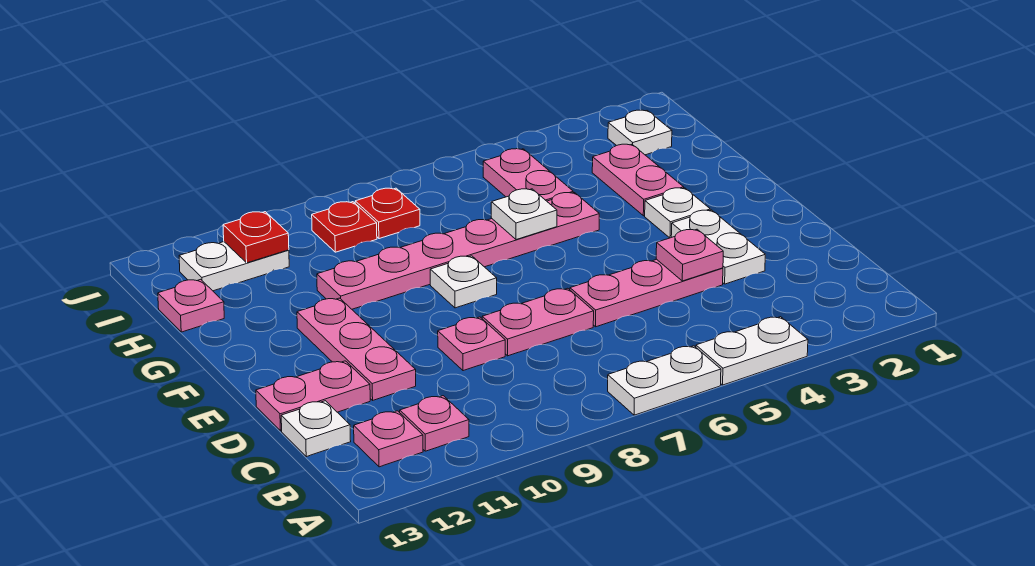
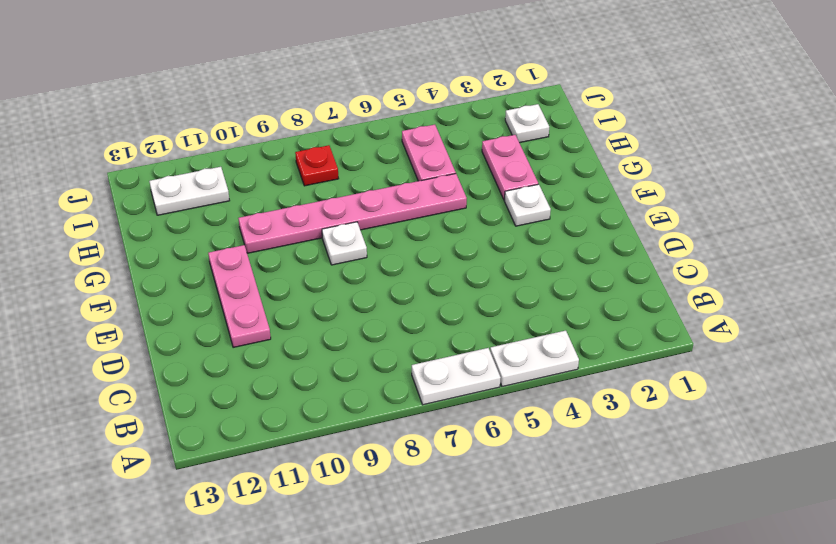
none -> pink 1x1 plate [400,396,469,451]
none -> pink 1x1 plate [354,411,423,467]
none -> white 1x1 plate [281,401,351,457]

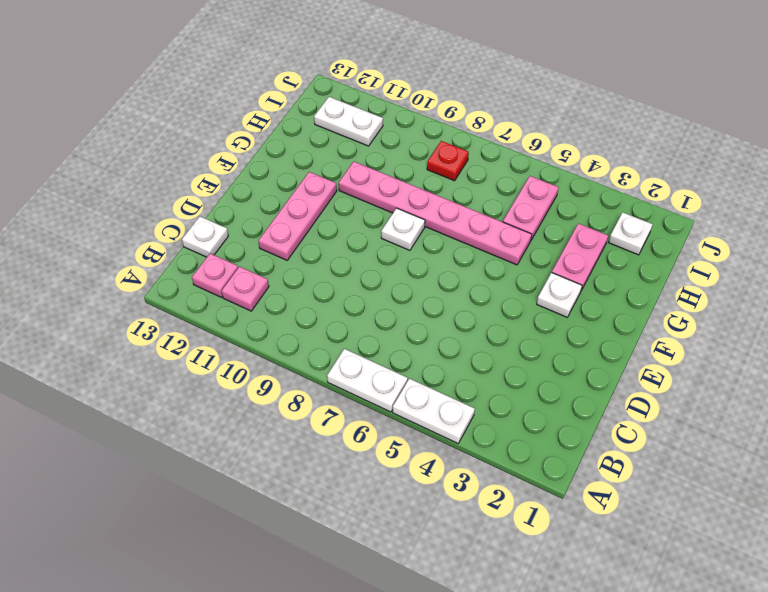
none -> white 1x2 plate [671,210,765,284]
none -> pink 1x3 plate [570,259,723,327]
none -> pink 1x2 plate [482,288,594,356]

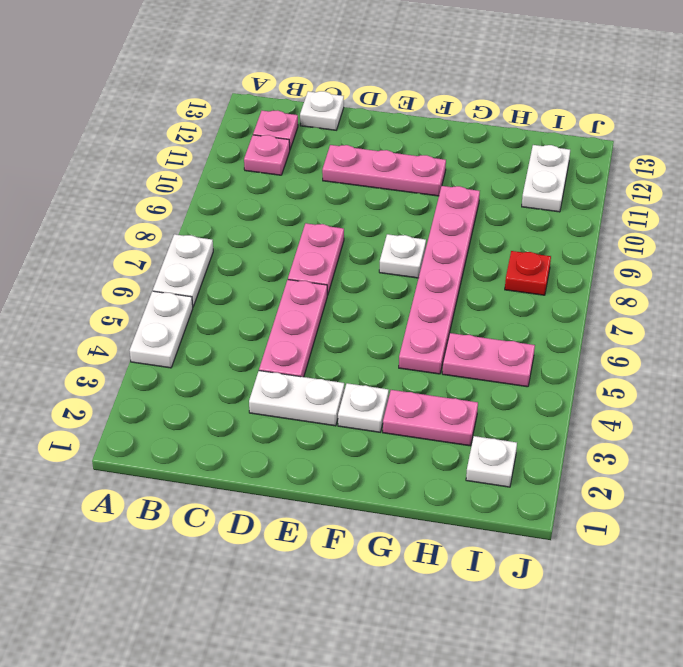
none -> pink 1x1 plate [438,317,505,371]
none -> pink 1x2 plate [256,361,370,431]
none -> pink 1x1 plate [158,279,224,332]

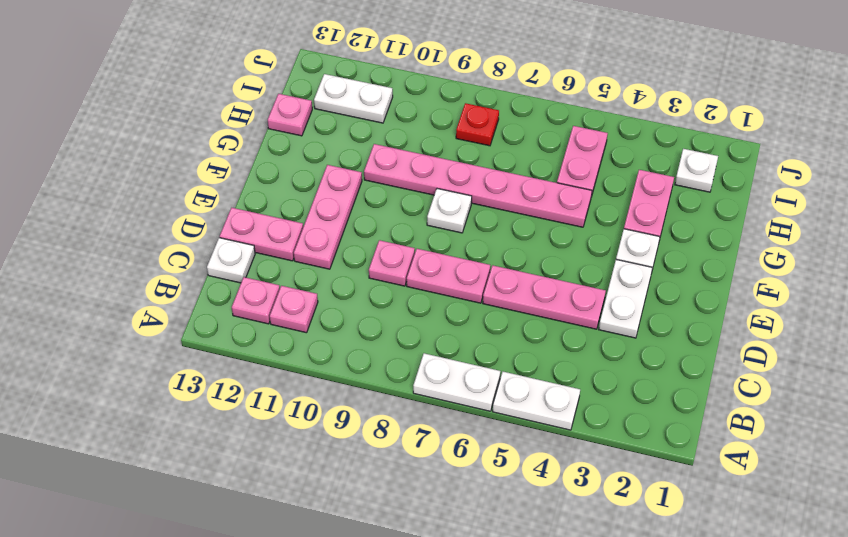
none -> red 1x1 plate [312,202,377,252]
none -> pink 1x1 plate [656,229,723,281]
none -> white 1x1 plate [491,189,557,240]

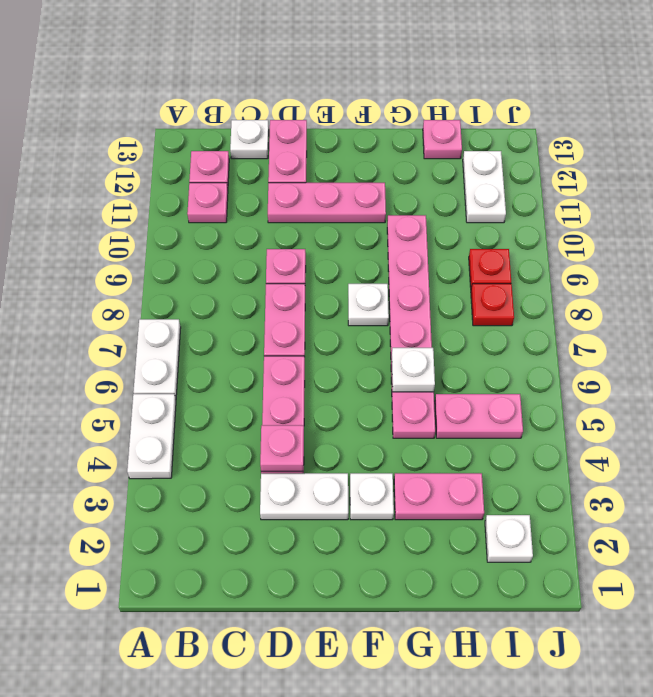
none -> red 1x1 plate [223,212,289,263]

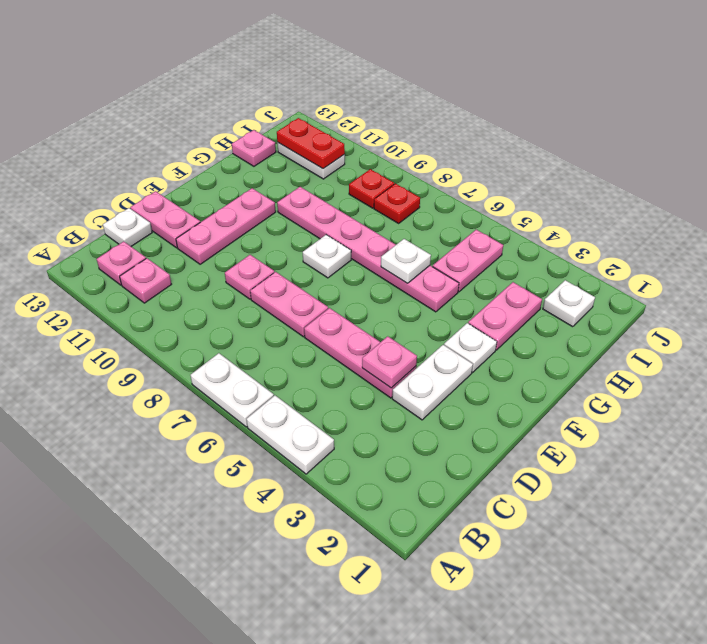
red 1x2 plate [277,118,345,169] -> red 1x1 plate [223,212,289,263]

